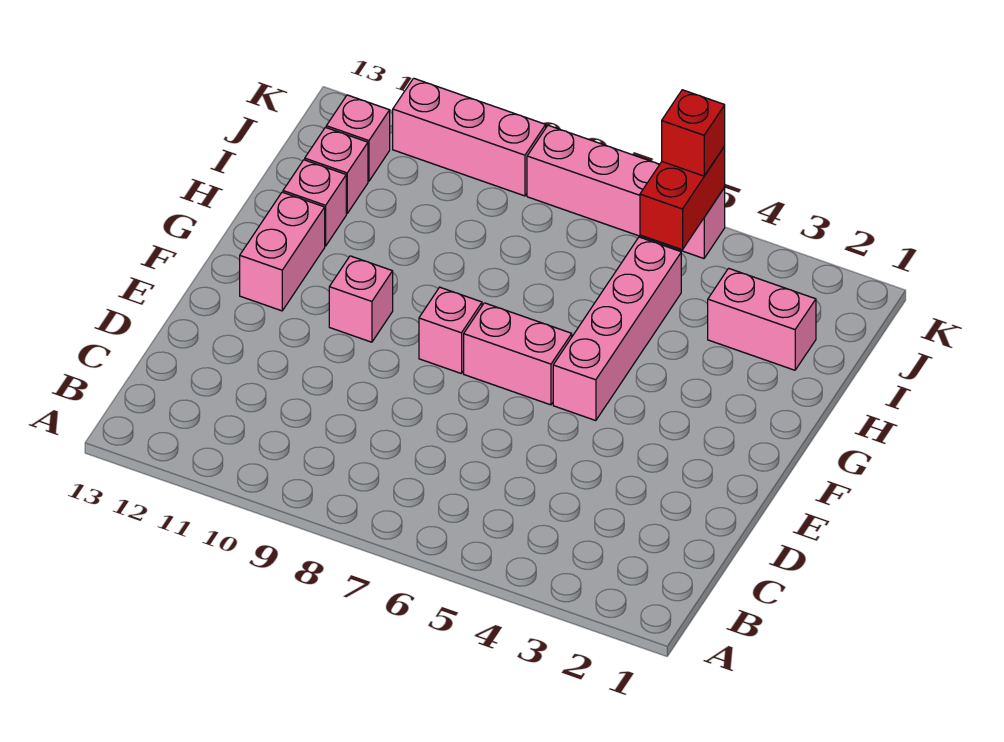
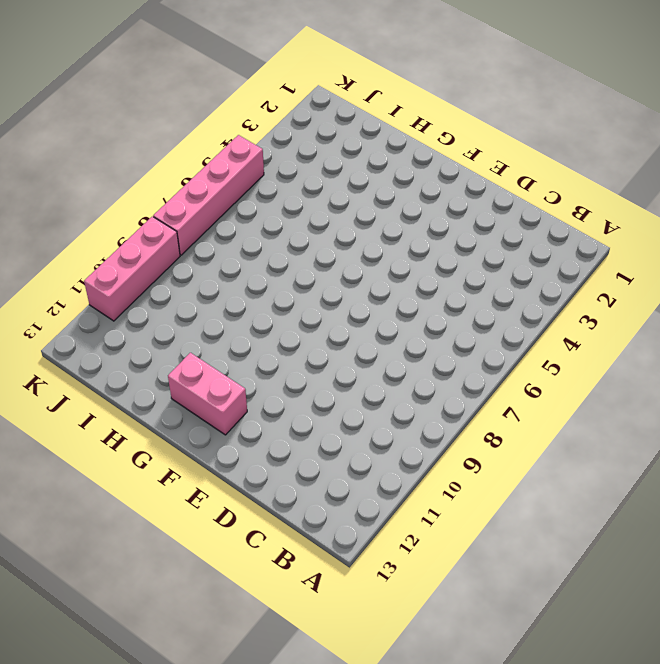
none -> pink 1x4 brick [553,237,681,421]
none -> pink 1x2 brick [464,303,572,405]
none -> pink 1x1 brick [419,287,482,374]

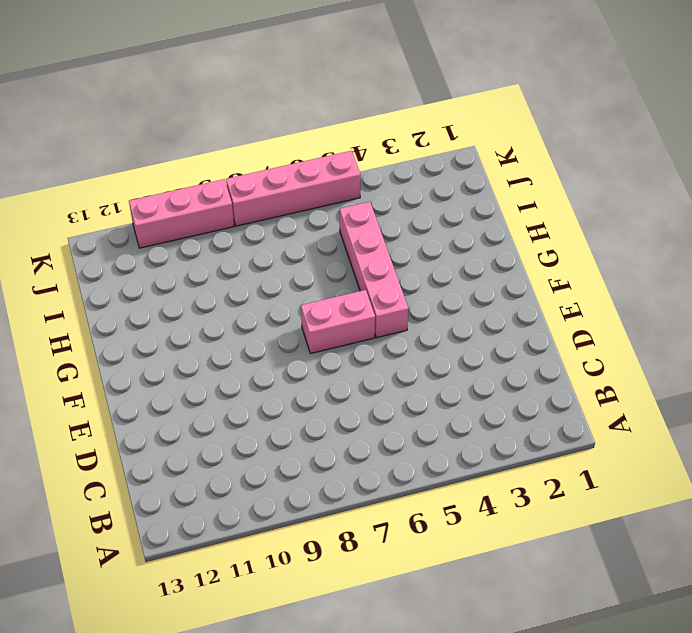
none -> pink 1x1 brick [419,287,482,374]
none -> pink 1x1 brick [329,256,393,342]
none -> pink 1x2 brick [240,192,325,311]

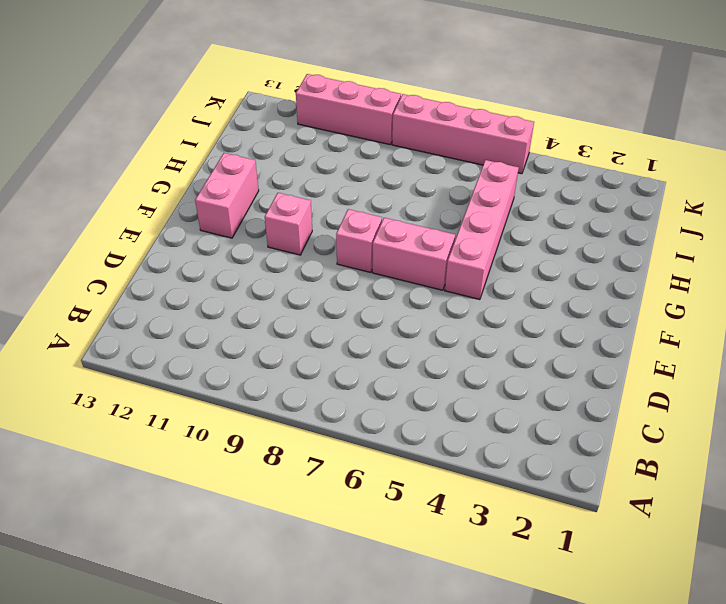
none -> pink 1x1 brick [283,160,346,246]
none -> pink 1x2 brick [708,268,816,370]
none -> pink 1x1 brick [305,127,368,214]

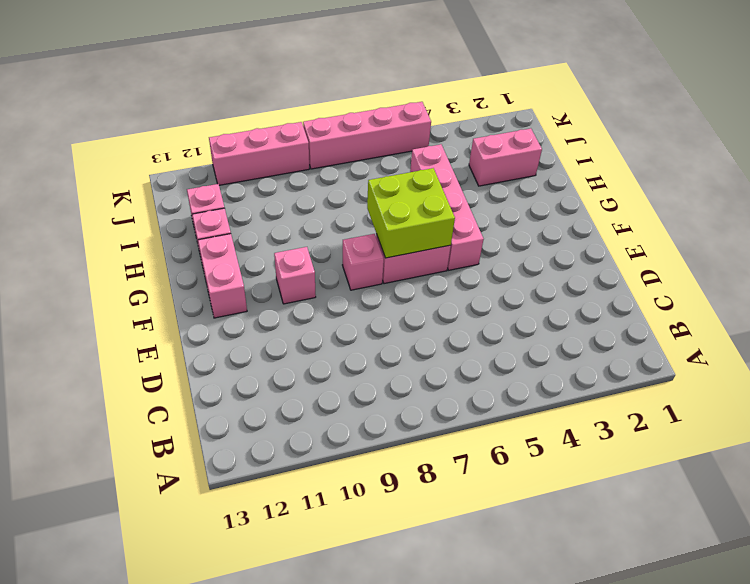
lime 2x2 brick [367,168,455,258] -> none
none -> pink 1x1 brick [326,95,390,181]
none -> red 1x2 brick [640,146,725,250]
none -> red 1x1 brick [662,90,725,176]

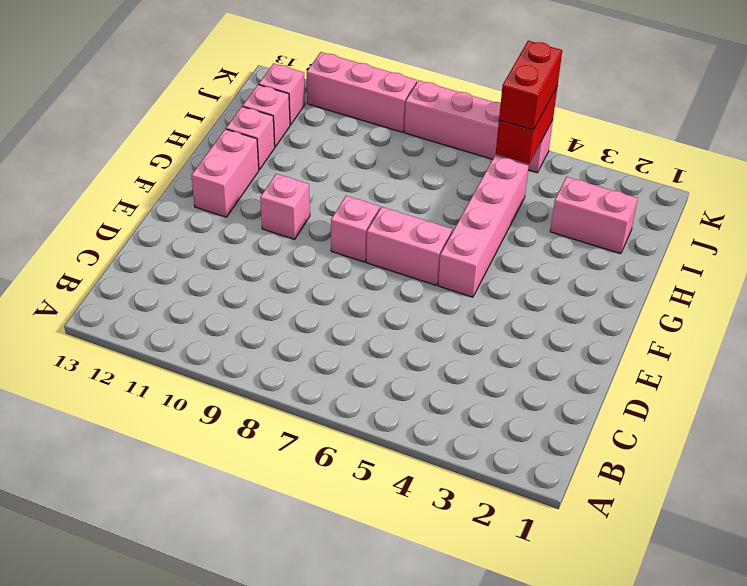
red 1x2 brick [499,41,562,130] -> red 1x1 brick [662,90,725,176]

